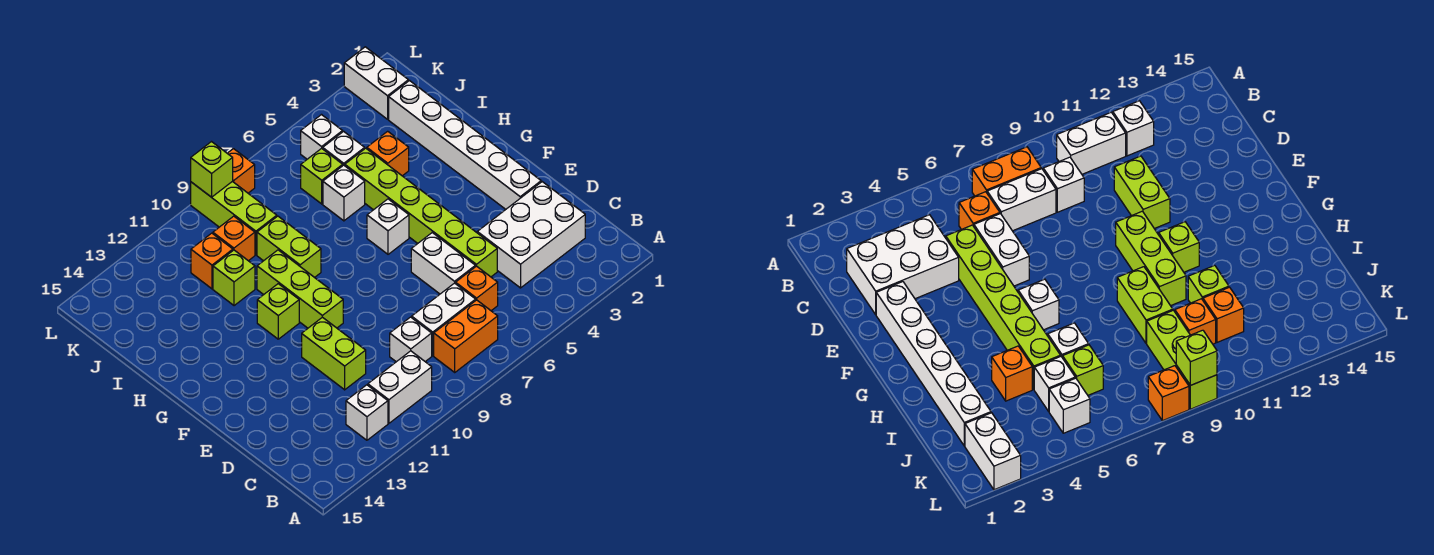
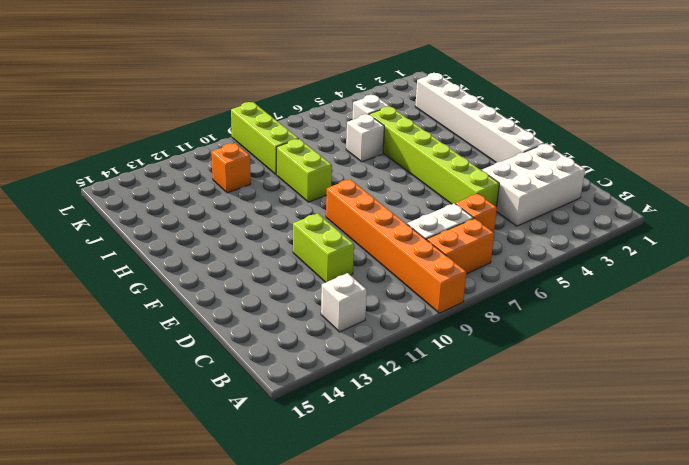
orange 1x6 brick [326,179,467,313] -> white 1x1 brick [390,317,432,362]
none -> white 1x2 brick [368,351,432,423]
none -> white 1x2 brick [411,233,475,294]
none -> lime 1x3 brick [257,250,343,328]

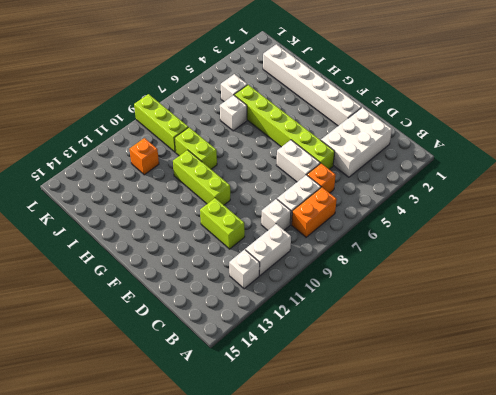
none -> white 1x1 brick [367,199,409,254]
none -> lime 1x1 brick [257,284,299,339]
none -> orange 1x1 brick [367,131,409,176]

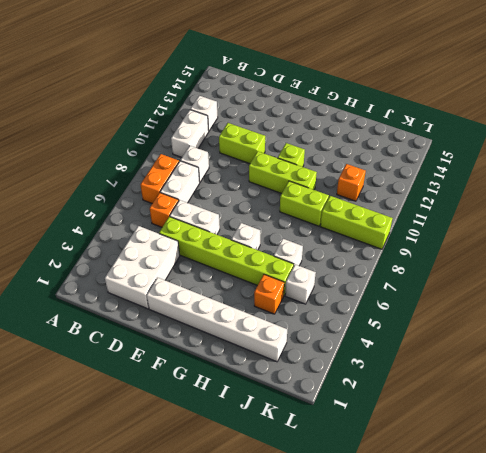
none -> lime 1x1 brick [213,250,255,306]
none -> lime 1x1 brick [301,148,343,204]
none -> orange 1x1 brick [213,216,255,261]

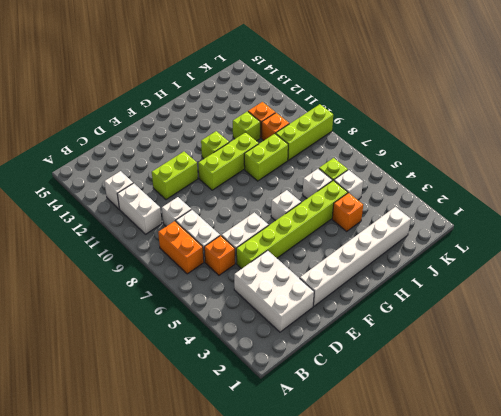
none -> white 1x2 brick [344,47,408,119]
none -> white 1x1 brick [301,115,343,159]
none -> orange 1x1 brick [227,149,255,193]

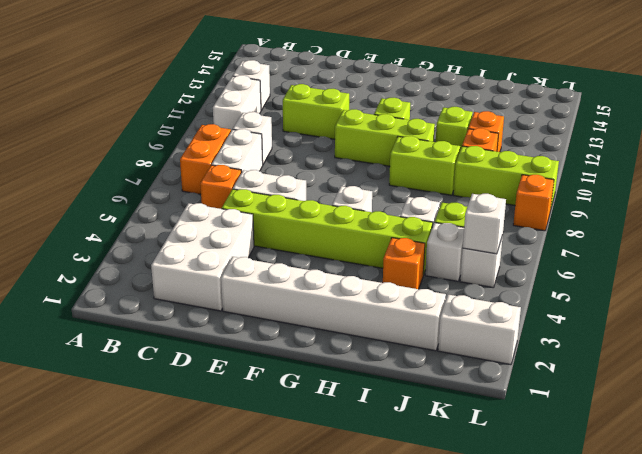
white 1x1 brick [463,194,506,254] -> none
none -> lime 1x1 brick [191,142,233,197]

